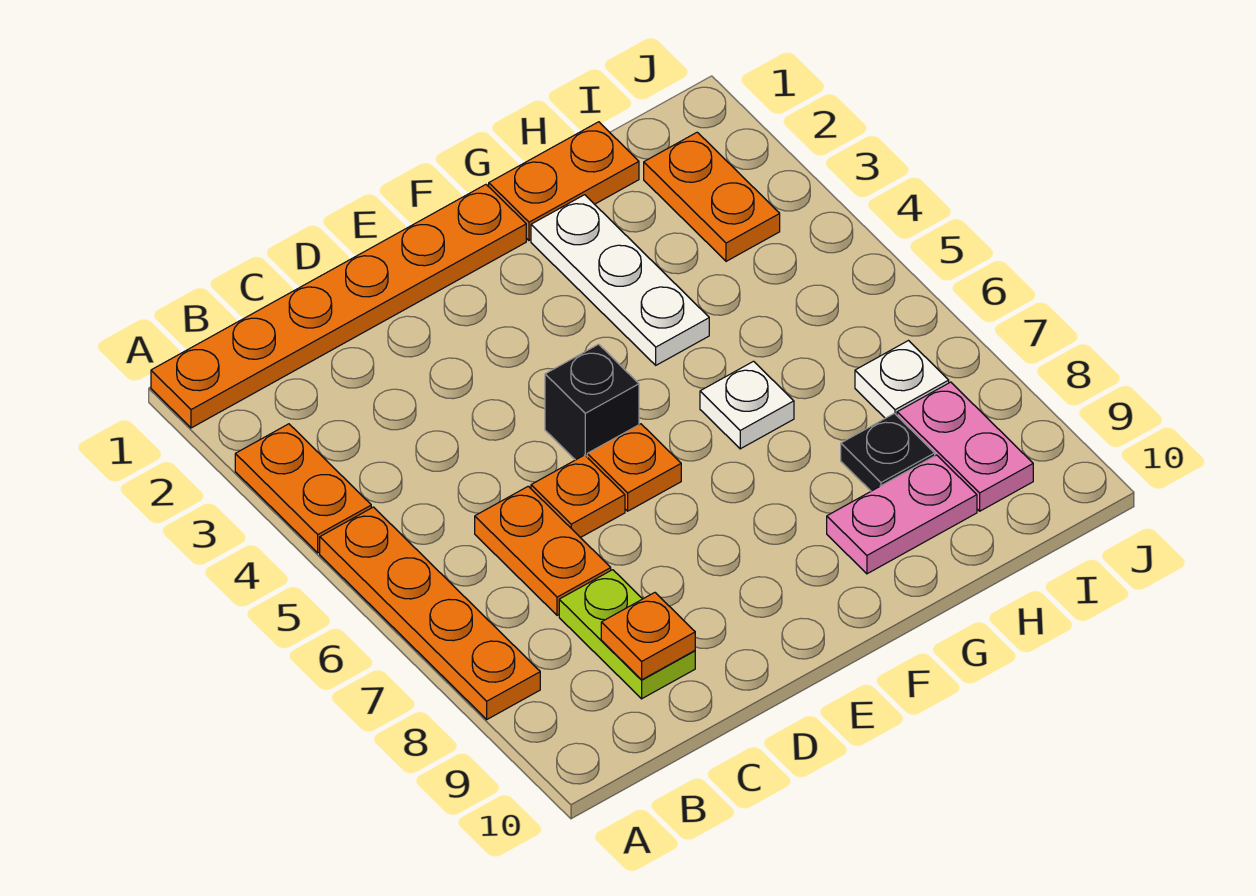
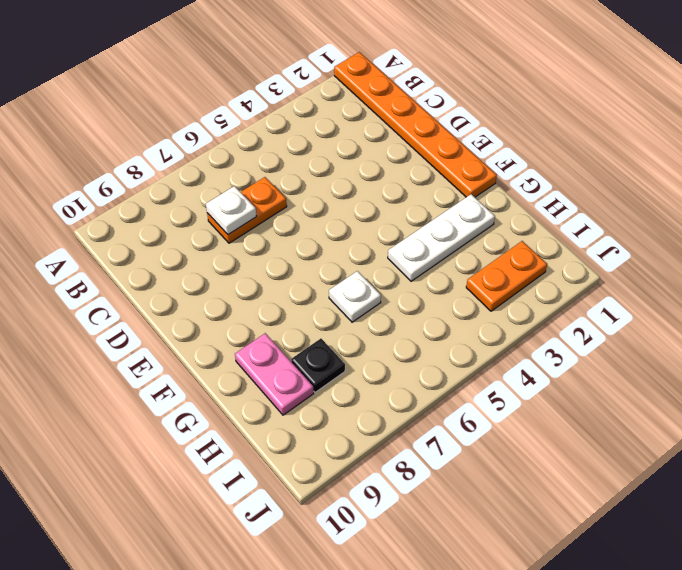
white 1x1 plate [206,186,257,235] -> white 1x1 plate moved to [855,341,949,418]
none -> orange 1x2 plate [235,424,371,553]
none -> orange 1x4 plate [320,507,540,719]
none -> lime 1x2 plate [559,570,695,699]

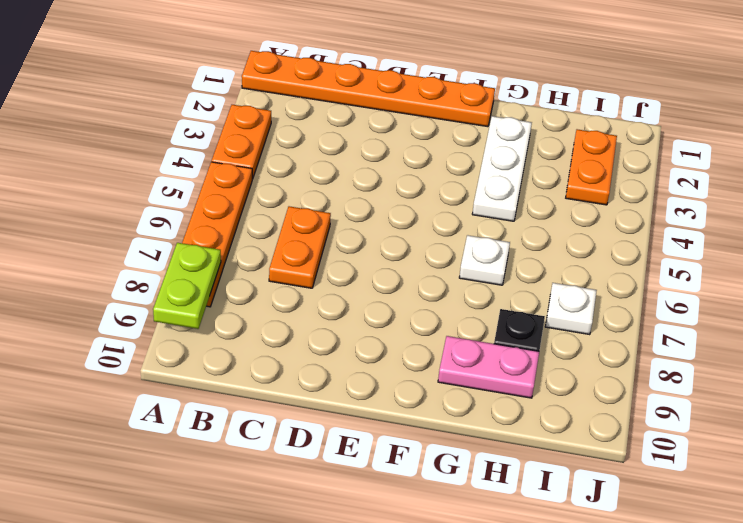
lime 1x2 plate [153,243,221,329] -> lime 1x2 plate moved to [559,570,695,699]
none -> orange 1x1 plate [531,455,625,538]
none -> black 1x1 brick [545,344,639,460]
none -> orange 1x1 plate [587,424,681,511]

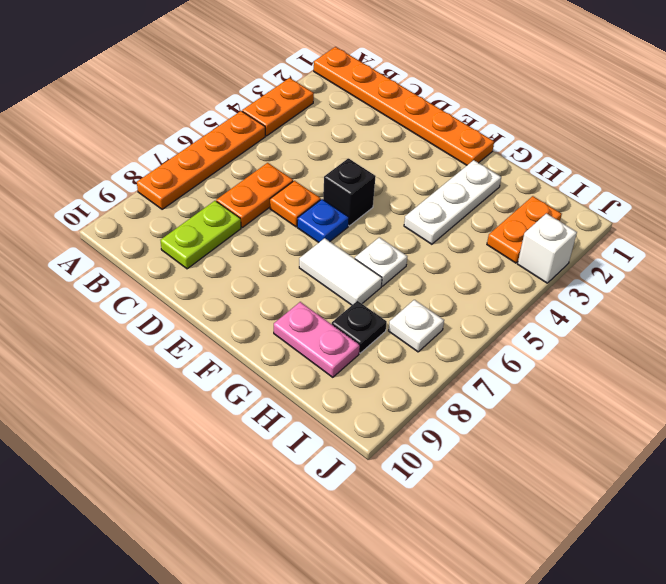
blue 1x1 plate [297,199,349,242] -> orange 1x1 plate [587,424,681,511]
white 1x2 tile [299,238,382,305] -> none
white 1x1 brick [518,213,577,283] -> none
none -> orange 1x2 plate [489,122,639,240]
none -> pink 1x2 plate [897,382,1033,511]
none -> orange 1x1 plate [601,593,695,680]

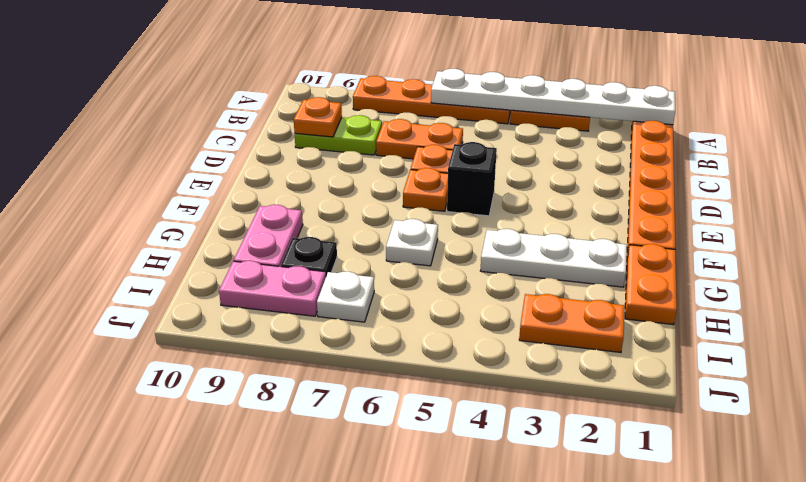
white 1x6 plate [431,69,675,125] -> none

